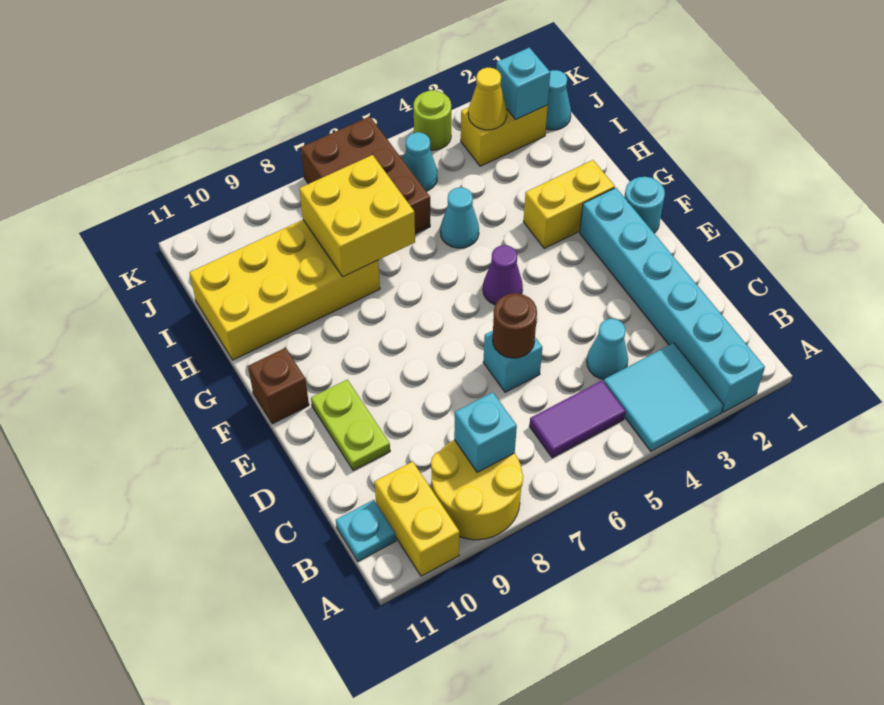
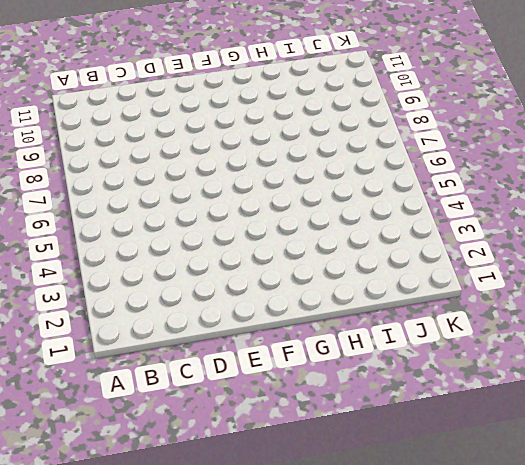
none -> cyan 1x6 brick [580,188,765,412]
none -> cyan 2x2 tile [604,343,723,451]
none -> yellow 2x2 round brick [431,440,523,540]

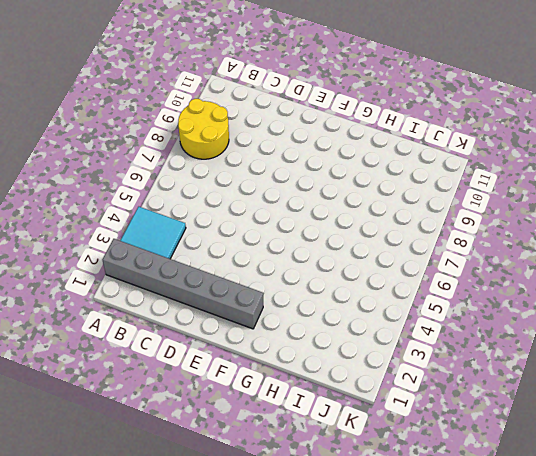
grey 1x6 brick [103,239,263,329] -> cyan 1x6 brick [580,188,765,412]
none -> yellow 1x2 brick [375,462,459,576]
none -> purple 1x2 tile [529,381,626,458]
none -> cyan 1x1 plate [336,500,396,561]

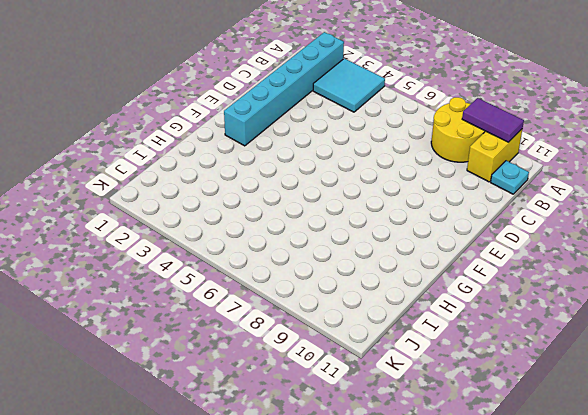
purple 1x2 tile [462,98,524,142] -> purple 1x2 tile moved to [529,381,626,458]
none -> cyan 1x1 cone [587,319,628,379]
none -> cyan 1x1 brick [483,331,542,392]
none -> lime 1x2 plate [311,380,390,470]

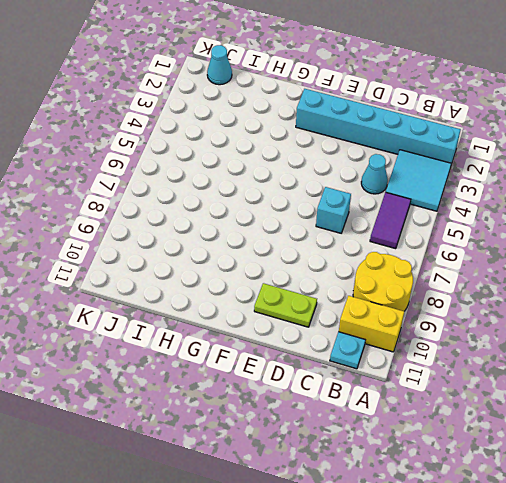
none -> cyan 1x1 round brick [624,177,665,233]
none -> purple 1x1 cone [483,245,523,305]
none -> brown 1x1 brick [248,348,309,424]

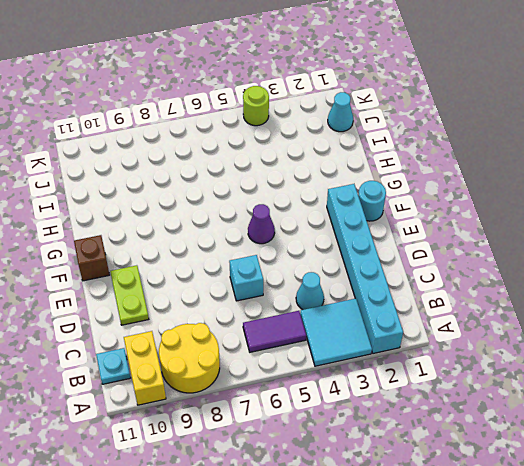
none -> yellow 1x2 brick [523,160,615,248]
none -> cyan 1x1 cone [440,188,479,248]
none -> yellow 2x4 brick [189,220,380,360]

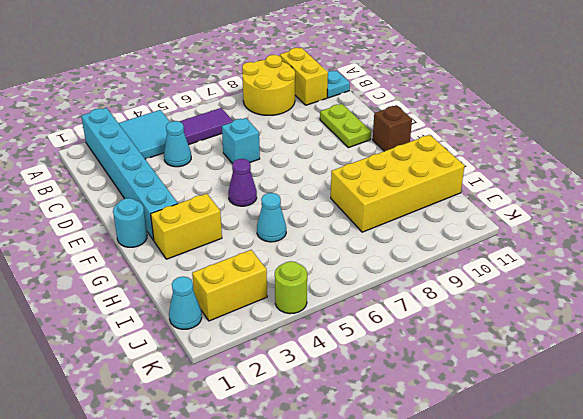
none -> brown 2x3 brick [301,116,430,234]
none -> cyan 1x1 cone [403,132,437,191]
none -> cyan 1x1 brick [454,392,517,472]

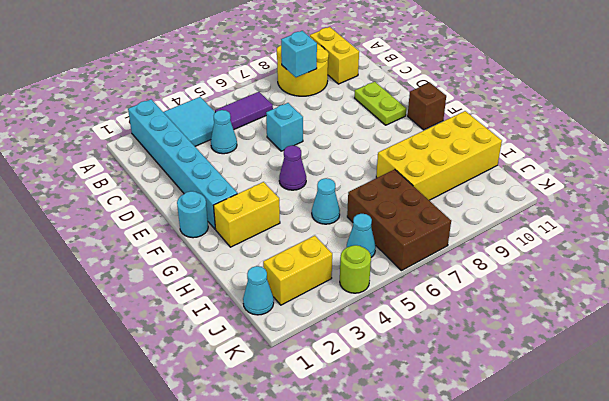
none -> cyan 1x1 plate [336,500,396,561]
none -> brown 1x1 round brick [493,293,537,358]
none -> yellow 2x2 brick [299,155,415,277]

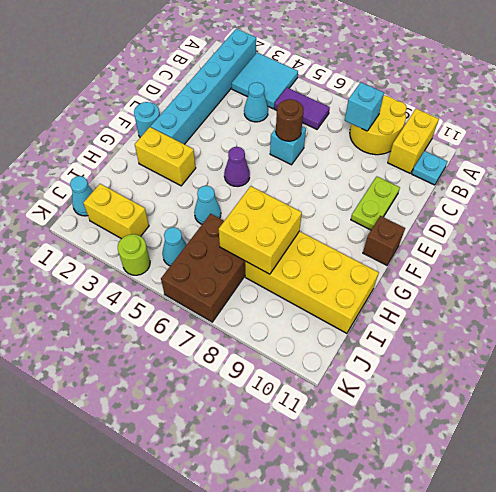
none -> cyan 1x1 brick [496,47,550,119]
none -> yellow 1x1 cone [468,68,507,130]

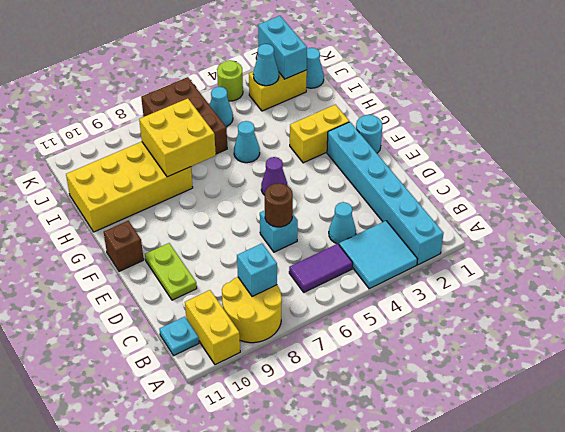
cyan 1x2 brick [258,16,307,79] -> cyan 1x1 brick [496,47,550,119]
cyan 1x1 cone [253,44,279,86] -> yellow 1x1 cone [468,68,507,130]

